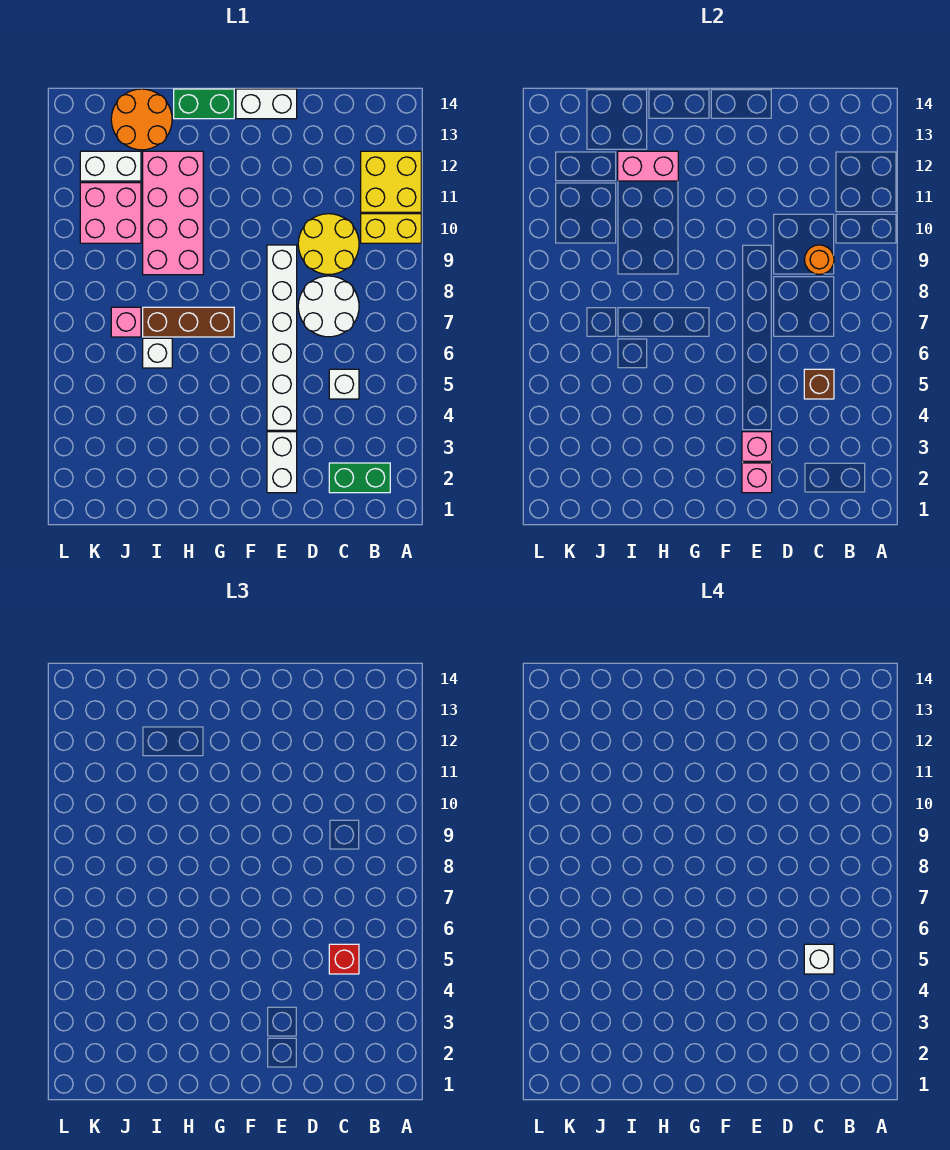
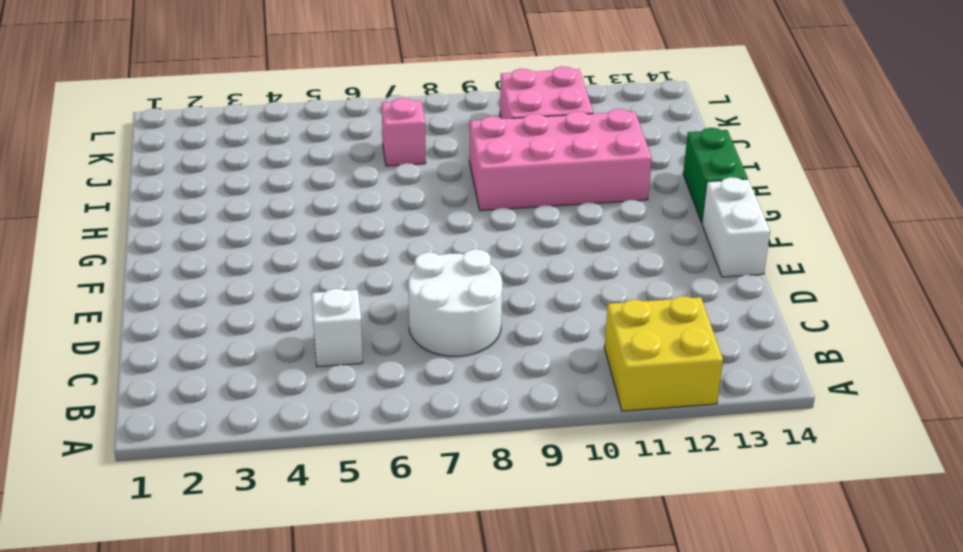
none -> yellow 1x2 brick [361,214,421,243]
none -> green 1x2 brick [329,463,390,493]
none -> yellow 2x2 round brick [298,214,359,275]

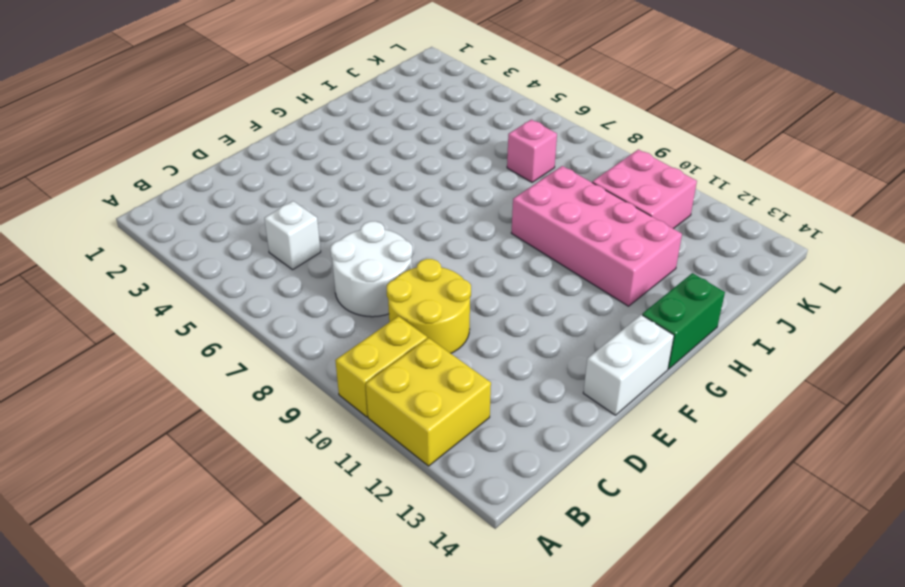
none -> green 1x2 brick [329,463,390,493]
none -> white 1x2 brick [267,432,297,493]
none -> white 1x6 brick [267,245,297,430]

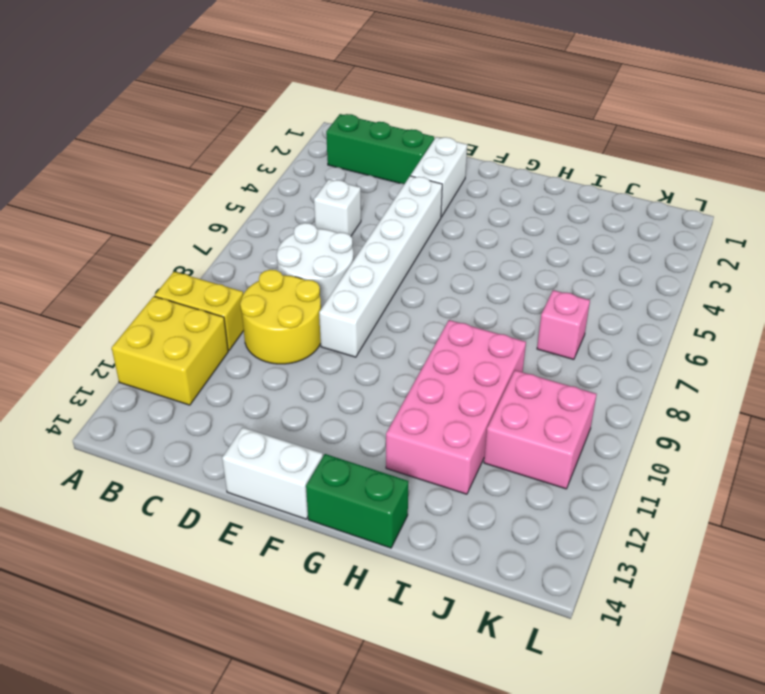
green 1x3 brick [326,114,434,184] -> green 1x2 brick [329,463,390,493]
none -> brown 1x3 brick [143,307,234,337]
none -> white 1x1 brick [143,338,172,368]
none -> orange 2x2 round brick [111,89,172,150]

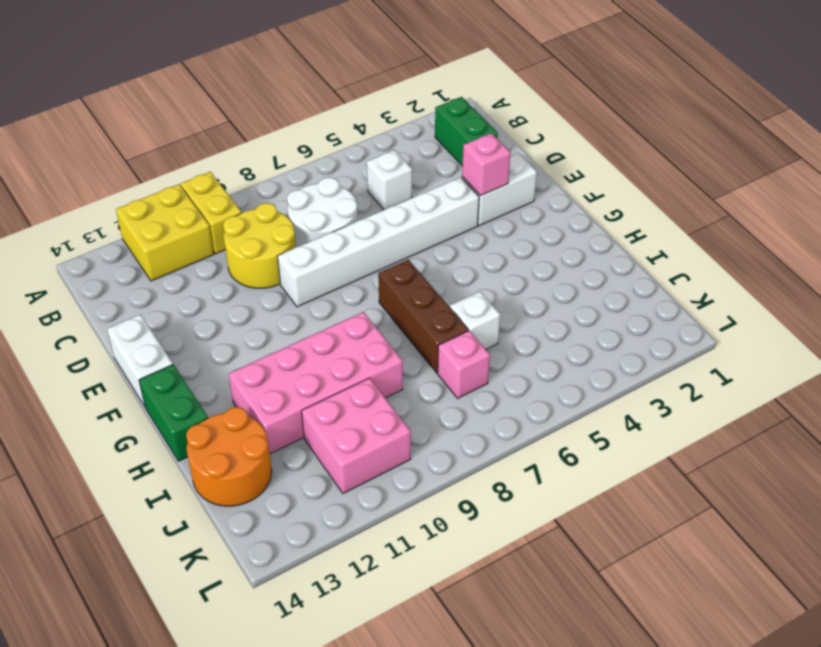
none -> white 1x2 brick [80,151,141,181]
none -> brown 1x1 brick [804,369,834,399]
none -> orange 1x1 round brick [805,245,834,274]

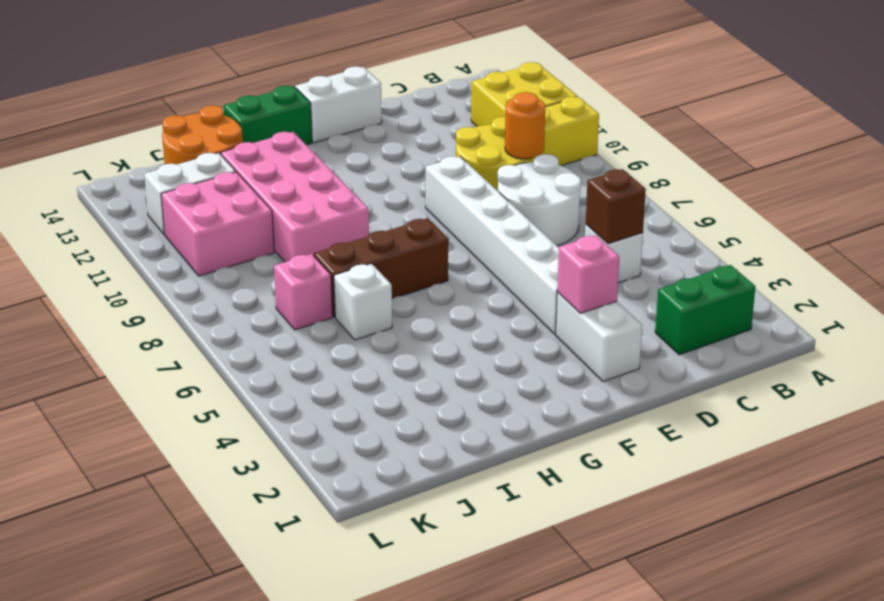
none -> pink 1x1 brick [742,463,772,493]
none -> pink 1x2 brick [618,151,678,181]
none -> red 1x1 brick [329,944,359,974]

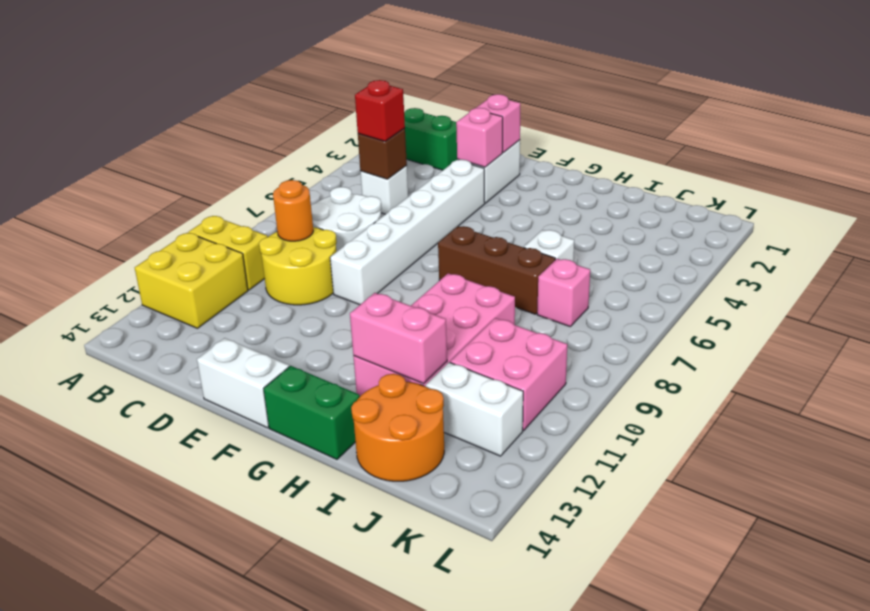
none -> white 1x1 brick [804,944,834,974]

